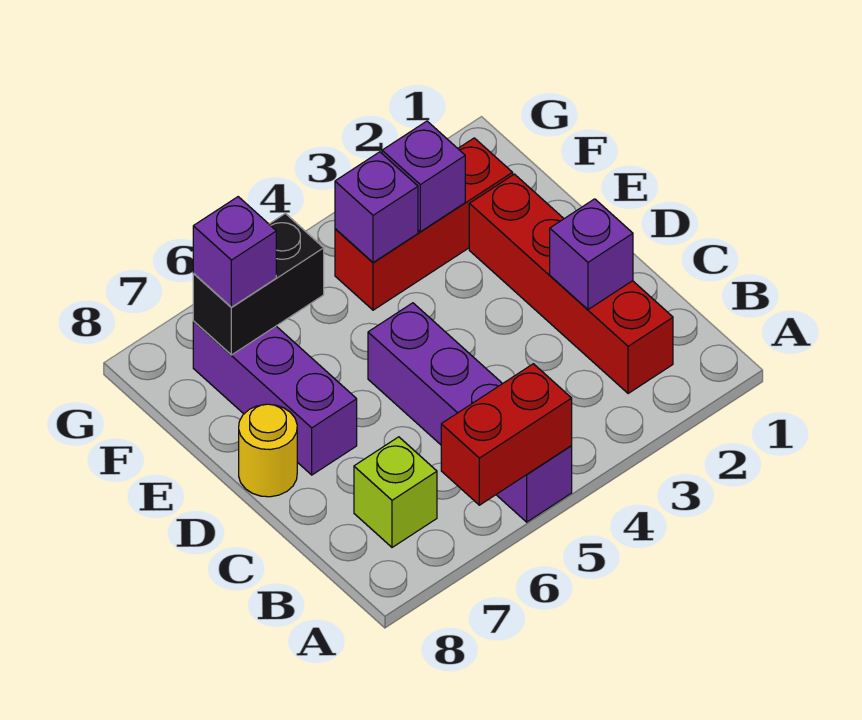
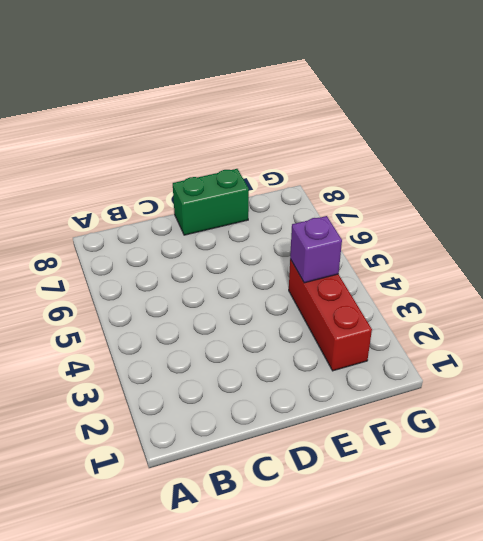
green 1x2 brick [173,169,249,235] -> yellow 1x1 round brick [239,404,297,497]
none -> purple 1x4 brick [368,303,572,522]
none -> red 1x4 brick [469,174,673,394]
none -> lime 1x1 brick [354,437,437,547]

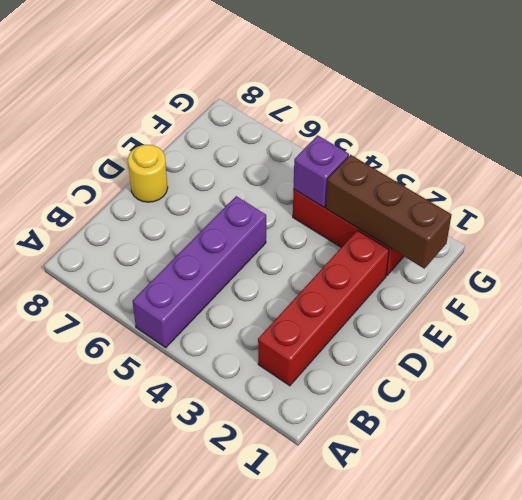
brown 1x3 brick [326,155,452,269] -> purple 1x1 brick [382,121,465,232]
none -> lime 1x1 brick [354,437,437,547]
none -> purple 1x3 brick [193,321,357,475]
none -> red 1x2 brick [441,364,572,505]

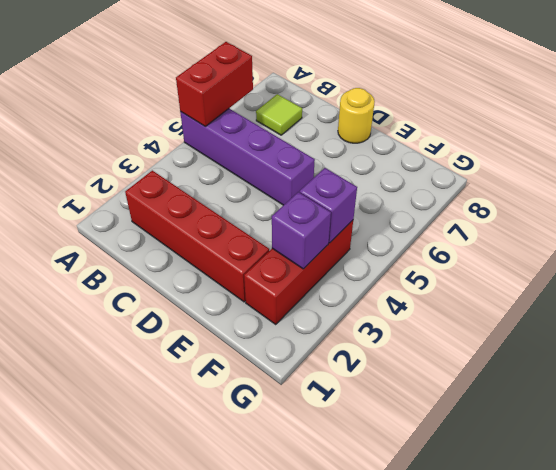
lime 1x1 tile [256,94,302,135] -> lime 1x1 brick [354,437,437,547]
none -> purple 1x3 brick [193,321,357,475]
none -> purple 1x1 brick [550,199,633,309]
none -> black 1x2 brick [193,213,324,355]

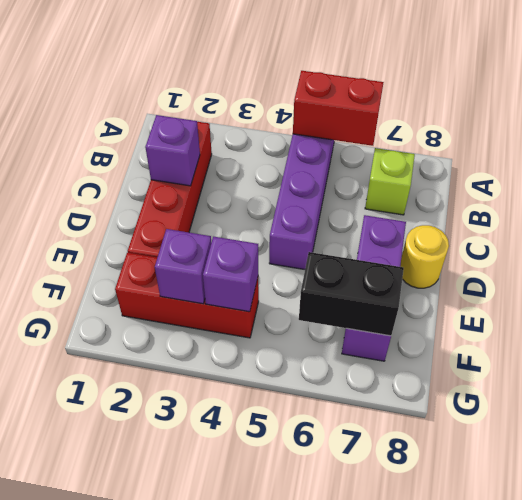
none -> purple 1x1 brick [193,197,276,307]

